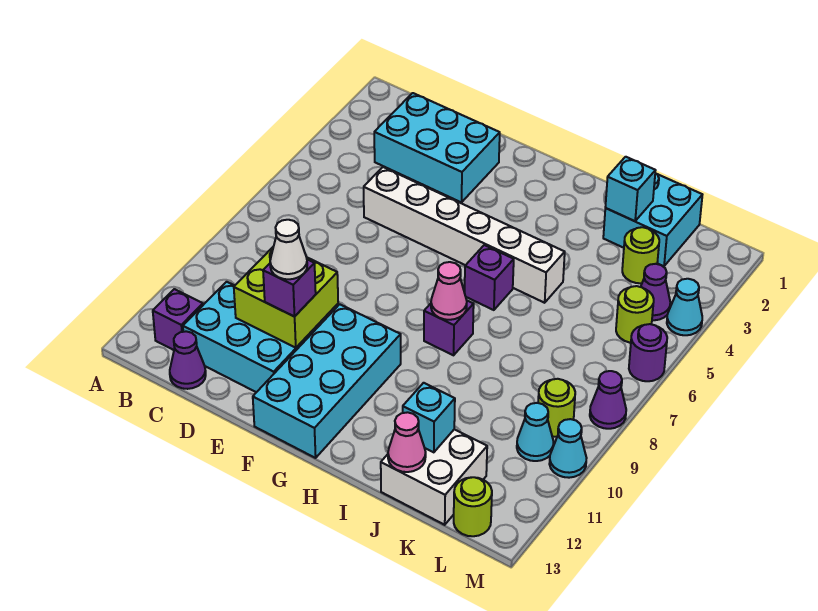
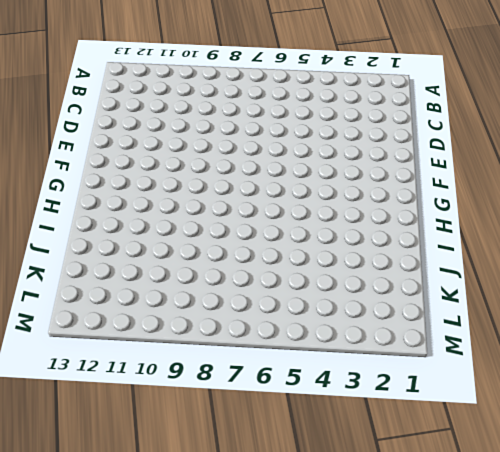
none -> purple 1x1 brick [153,289,203,350]
none -> cyan 2x3 brick [374,93,500,202]
none -> cyan 2x3 brick [183,282,317,392]

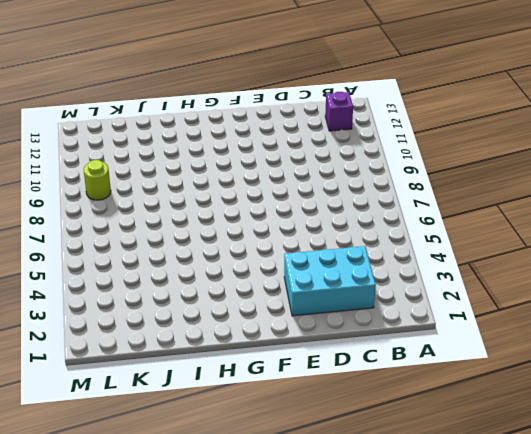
none -> cyan 2x3 brick [183,282,317,392]
none -> purple 1x1 cone [170,331,206,389]
none -> white 1x6 brick [364,167,565,303]

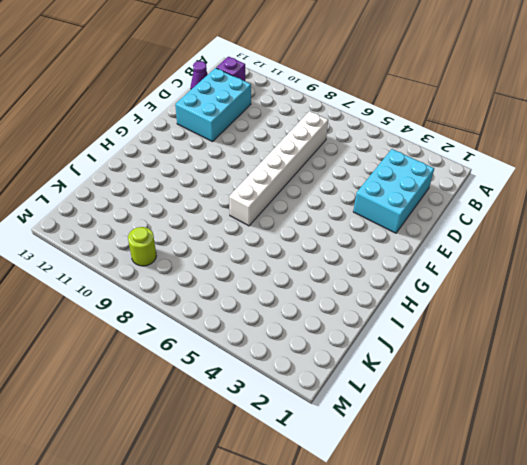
white 1x6 brick [229,111,328,226] -> white 1x6 brick moved to [364,167,565,303]
none -> cyan 2x4 brick [253,304,401,458]
none -> purple 1x1 brick [465,245,514,310]
none -> purple 1x1 brick [424,301,474,355]

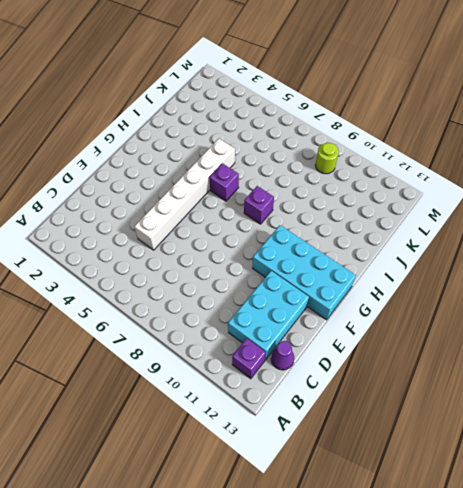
none -> cyan 2x3 brick [374,93,500,202]
none -> cyan 2x2 brick [603,173,702,266]
none -> white 2x2 brick [381,429,487,525]

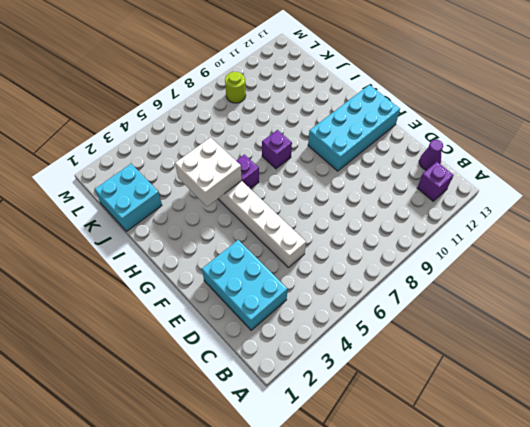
white 2x2 brick [175,137,242,207] -> white 2x2 brick moved to [381,429,487,525]
none -> cyan 2x3 brick [183,282,317,392]
none -> lime 1x1 round brick [622,227,659,283]
none -> purple 1x1 cone [641,264,670,320]

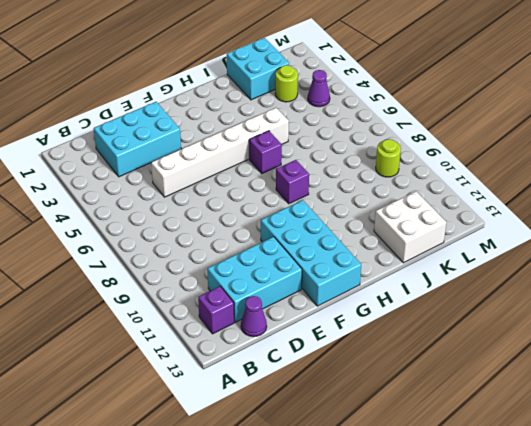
none -> lime 1x1 round brick [616,286,654,343]
none -> cyan 1x1 cone [517,403,554,461]
none -> lime 1x1 round brick [454,477,492,536]

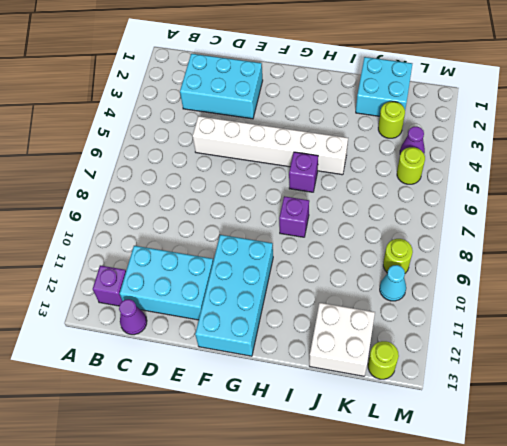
none -> cyan 1x1 cone [667,279,702,335]
none -> purple 1x1 round brick [629,324,667,381]
none -> purple 1x1 cone [590,371,626,429]

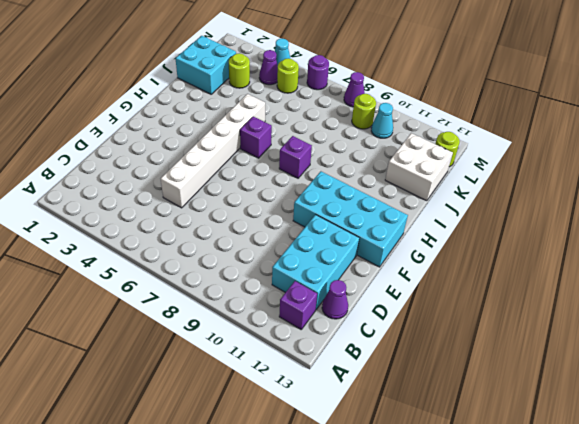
none -> cyan 2x3 brick [374,93,500,202]
none -> cyan 1x1 cone [549,419,586,478]
none -> lime 2x2 brick [234,246,338,348]

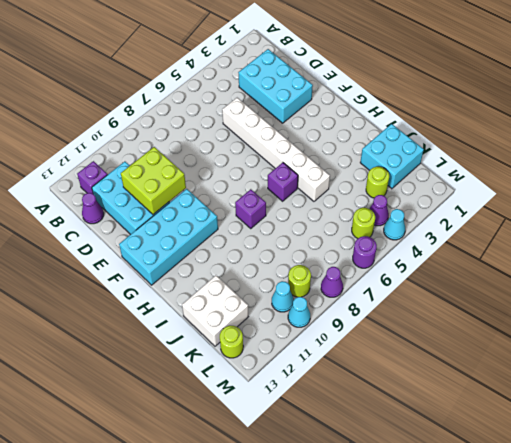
none -> pink 1x1 cone [431,262,467,320]
none -> cyan 1x1 brick [605,157,656,221]
none -> cyan 1x1 brick [403,383,455,452]

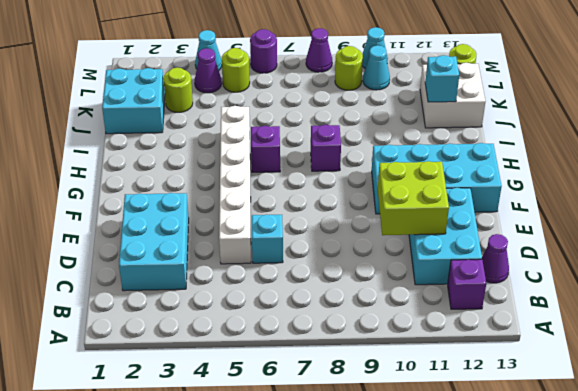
cyan 1x1 brick [252,214,283,263] -> cyan 1x1 brick moved to [605,157,656,221]
none -> pink 1x1 cone [431,262,467,320]
none -> pink 1x1 cone [388,412,426,472]
none -> purple 1x1 brick [263,259,316,317]

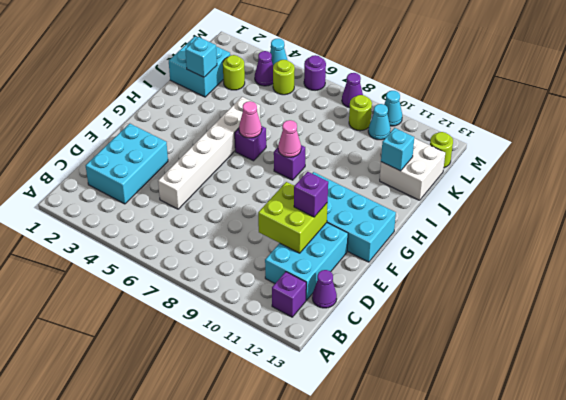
pink 1x1 cone [239,101,262,138] -> pink 1x1 cone moved to [388,412,426,472]
none -> white 1x1 cone [270,220,307,279]

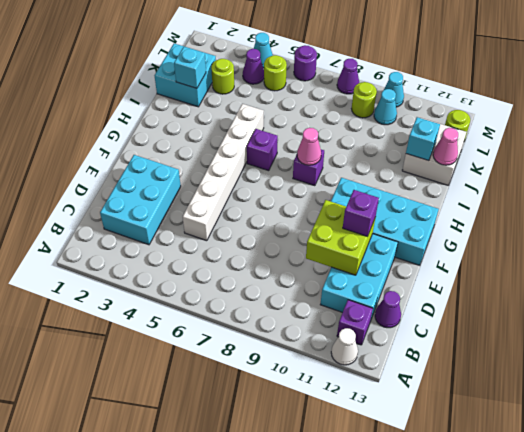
white 1x1 cone [331,328,358,365] -> white 1x1 cone moved to [270,220,307,279]

